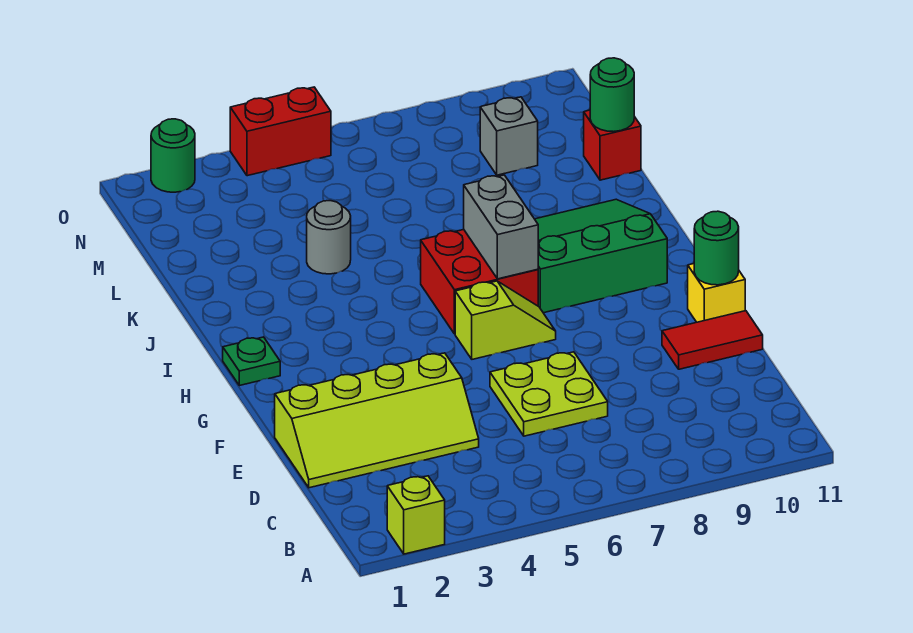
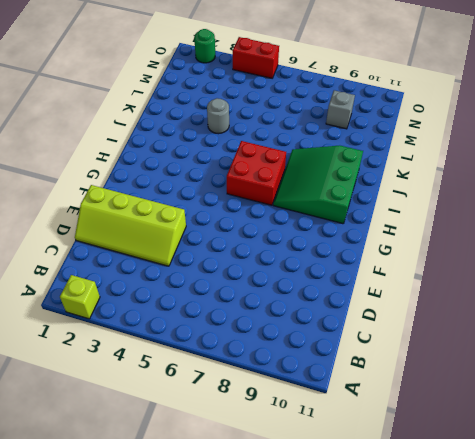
green 3x3 slope [273,146,363,224] -> green 3x3 slope turned to [535,199,667,313]
none -> lime 2x2 plate [490,352,608,436]
none -> red 1x2 tile [662,311,763,369]
none -> yellow 1x1 brick [688,264,745,322]

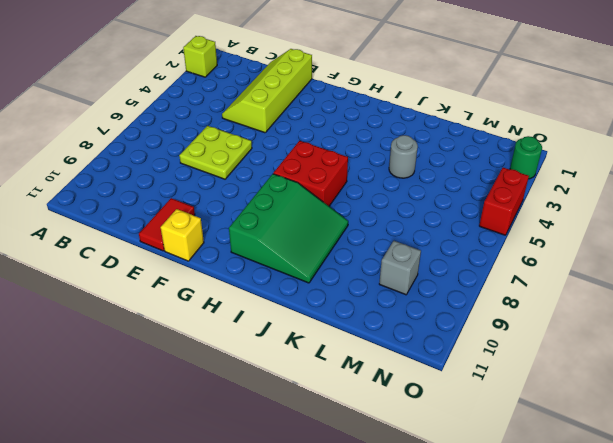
none -> lime 1x2 slope [455,281,556,359]
none -> green 1x1 plate [223,337,280,386]
none -> red 1x1 brick [584,110,641,180]

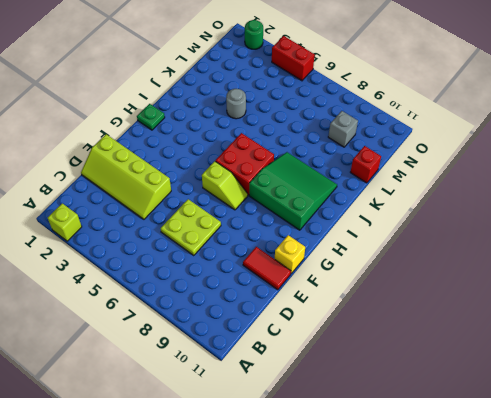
none -> green 1x1 round brick [694,211,739,285]
none -> grey 1x2 brick [464,175,538,279]
none -> green 1x1 round brick [590,58,634,132]

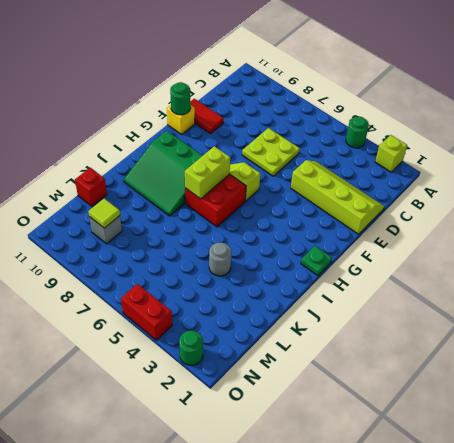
green 1x1 round brick [346,117,369,148] -> green 1x1 round brick moved to [590,58,634,132]
lime 1x2 brick [185,146,230,199] -> grey 1x2 brick [464,175,538,279]
lime 1x1 tile [88,198,120,228] -> none

